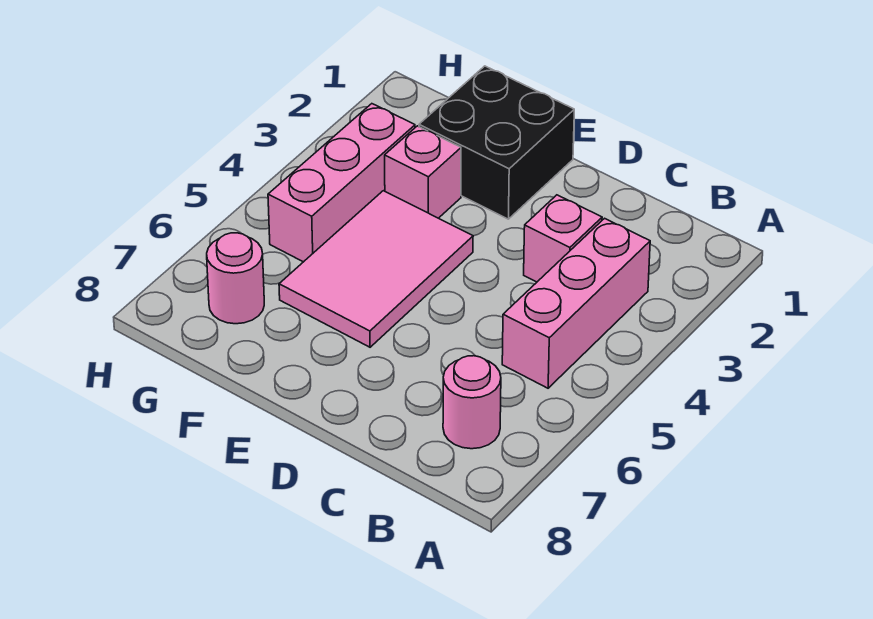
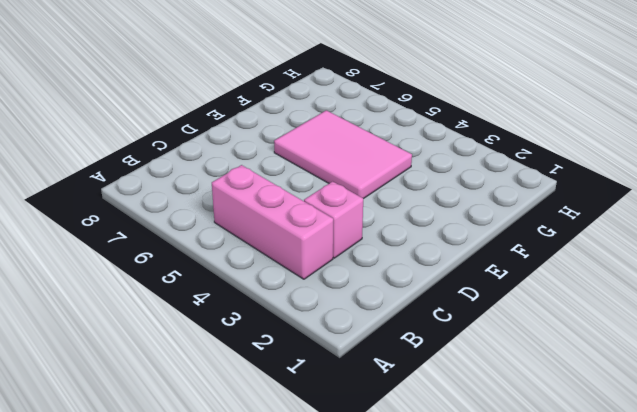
none -> pink 1x1 round brick [443,356,501,449]
none -> black 2x2 brick [419,66,574,219]

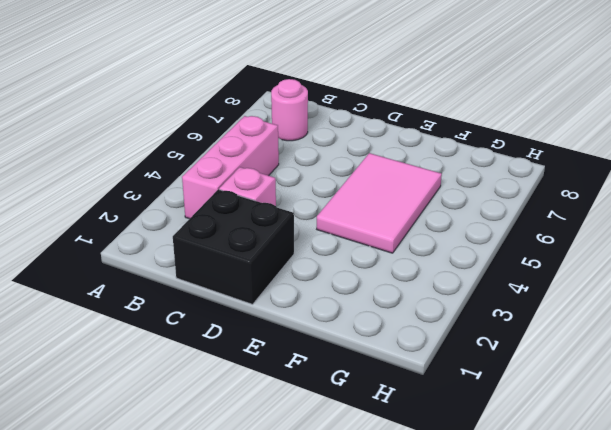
black 2x2 brick [173,189,294,304] -> black 2x2 brick moved to [419,66,574,219]
none -> pink 1x1 brick [385,126,461,218]
none -> pink 1x3 brick [268,104,415,262]

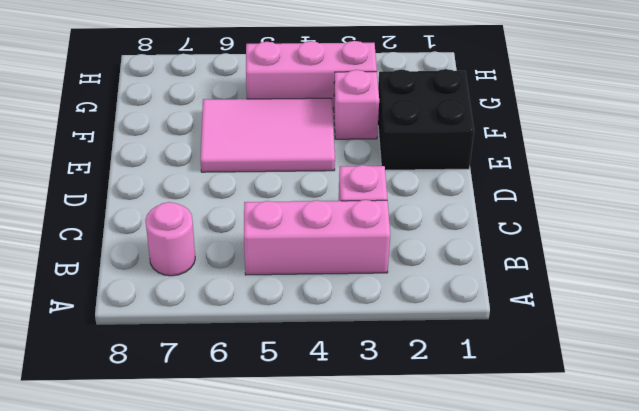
none -> pink 1x1 round brick [207,233,264,324]

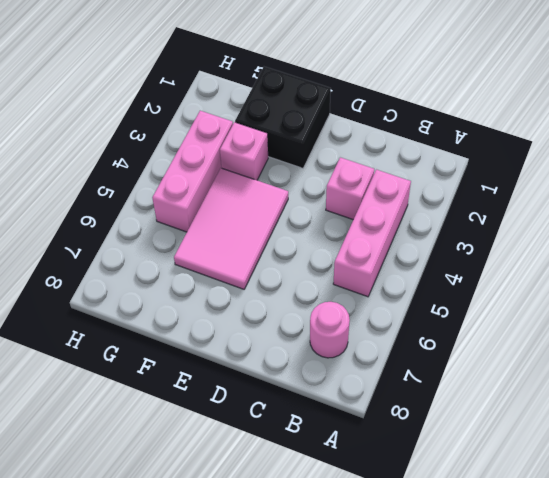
none -> pink 1x1 round brick [207,233,264,324]

